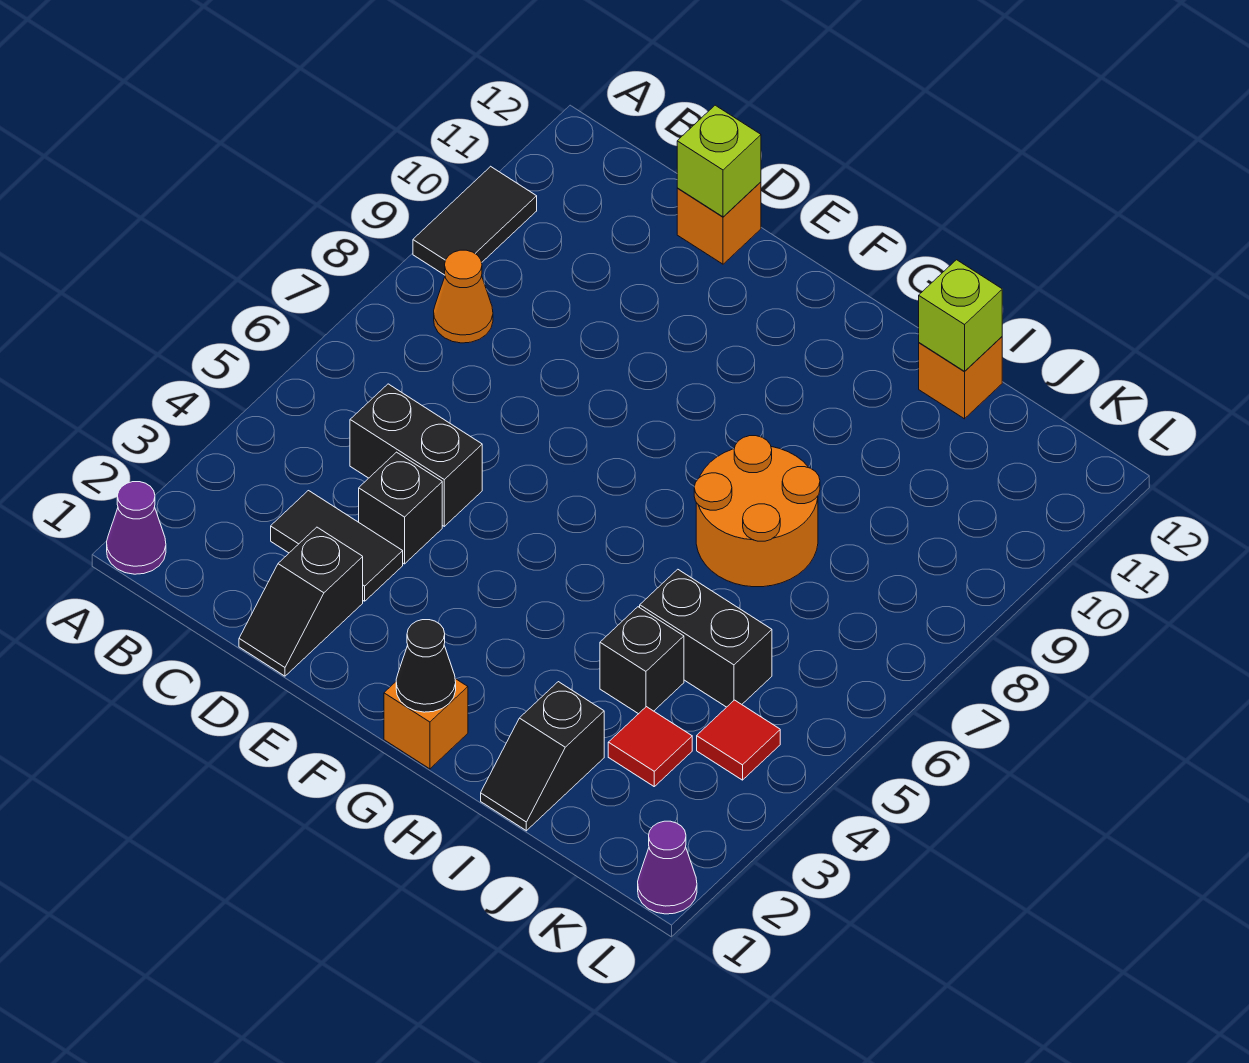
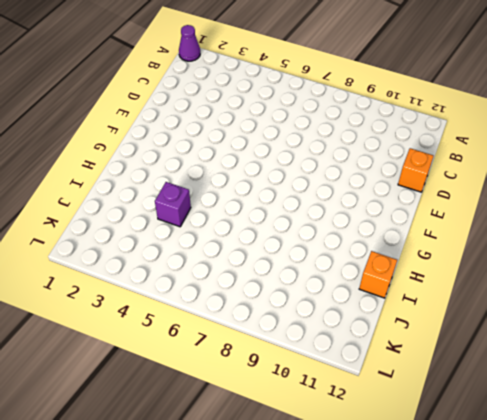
purple 1x1 brick [155,182,191,227] -> black 1x1 brick [600,607,684,714]
none -> black 1x2 tile [413,166,537,275]
none -> orange 1x1 cone [434,250,493,343]
none -> black 1x2 tile [271,491,403,601]

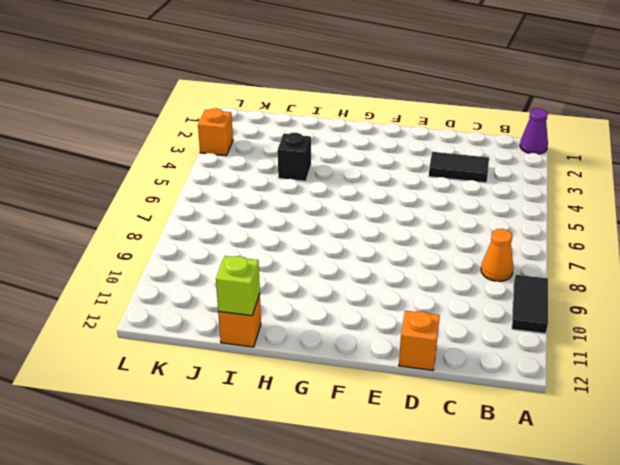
orange 1x1 brick [198,108,233,156] -> orange 1x1 brick moved to [384,679,468,769]
none -> black 1x2 brick [350,384,482,526]
none -> black 1x2 slope [239,527,363,676]
none -> black 1x1 brick [359,452,442,564]

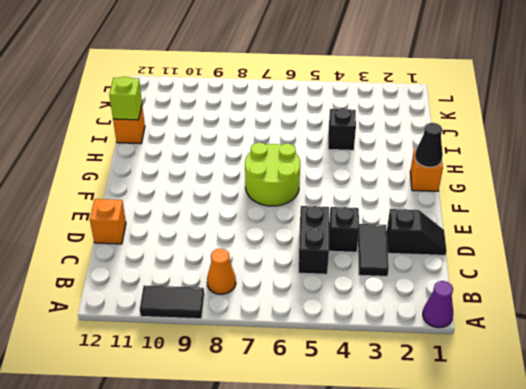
lime 2x2 round brick [245,143,300,206] -> none
none -> orange 2x2 round brick [694,436,820,587]
none -> black 1x2 slope [481,682,604,831]
none -> black 1x2 brick [640,569,772,707]

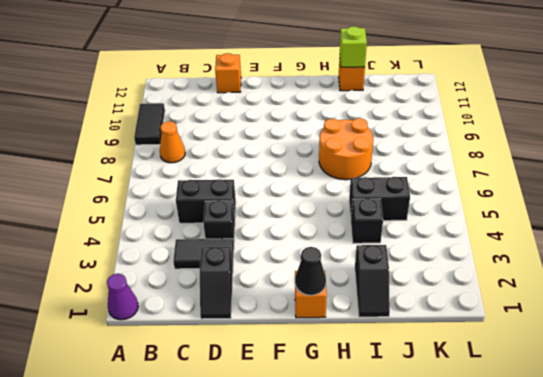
none -> red 1x1 tile [608,707,692,786]
none -> red 1x1 tile [697,700,780,780]
none -> purple 1x1 cone [638,821,697,914]

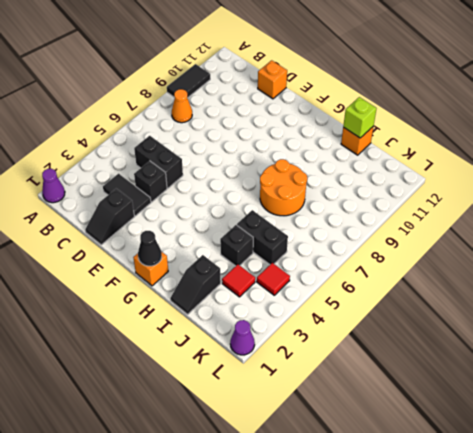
none -> lime 1x1 brick [677,105,761,217]

